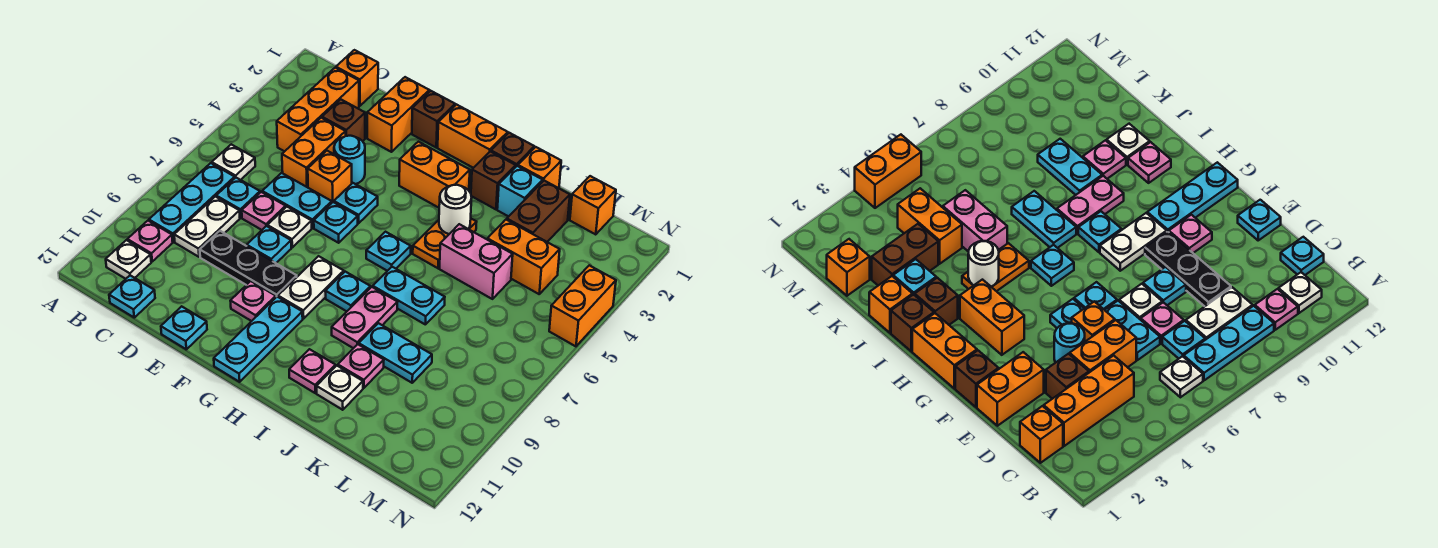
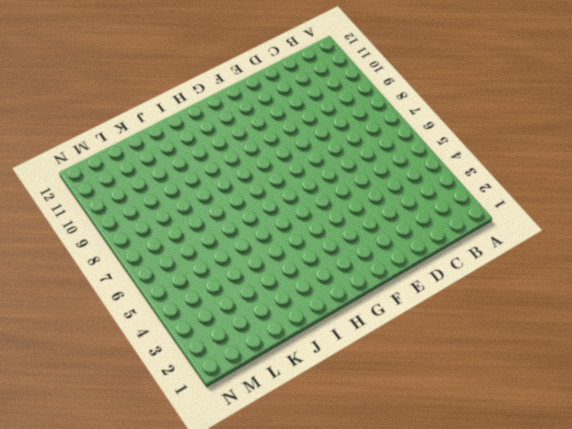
none -> white 1x1 plate [212,144,255,180]
none -> cyan 1x3 plate [149,163,235,242]
none -> pink 1x1 plate [127,221,173,261]
none -> white 1x1 plate [106,240,151,279]

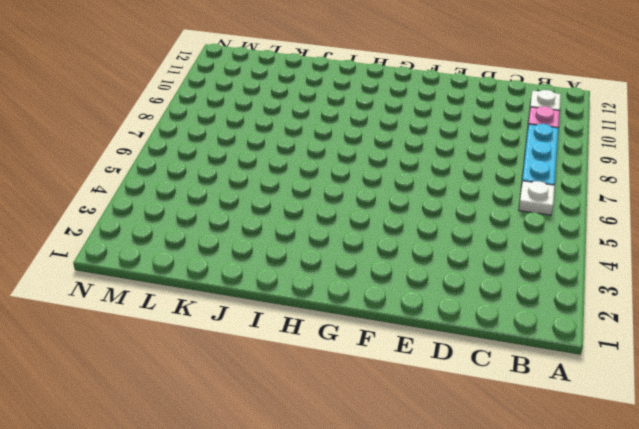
none -> orange 1x1 brick [336,50,378,106]
none -> orange 1x3 brick [277,68,359,151]
none -> cyan 1x1 plate [216,178,260,218]
none -> white 1x2 plate [174,197,240,257]

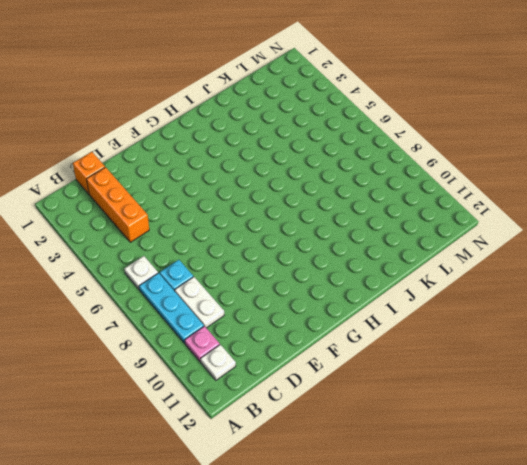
none -> cyan 1x1 plate [109,275,155,318]
none -> brown 1x1 brick [322,100,365,141]
none -> orange 1x2 brick [282,118,346,187]
none -> cyan 1x2 plate [262,173,332,228]

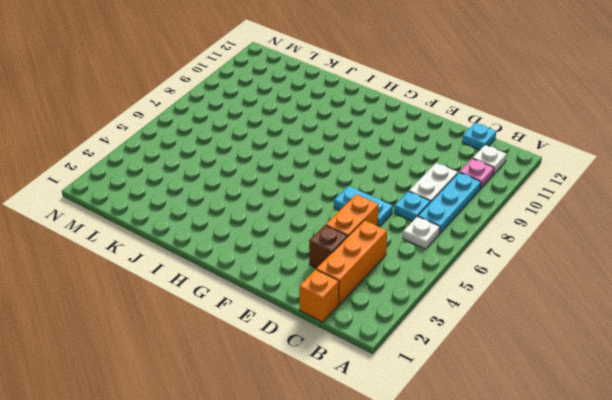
none -> pink 1x1 plate [242,192,286,230]
none -> black 1x3 plate [200,231,297,297]
none -> orange 1x2 brick [367,77,429,152]
none -> cyan 1x1 round brick [334,136,365,184]

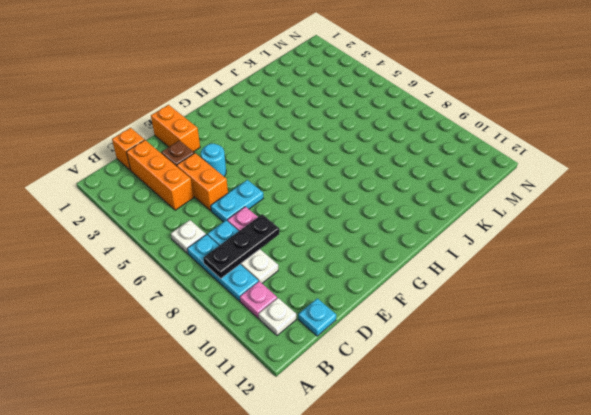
black 1x3 plate [203,214,279,279] -> black 1x3 plate moved to [200,231,297,297]
none -> orange 1x1 brick [308,151,352,202]
none -> white 1x1 plate [267,207,312,247]
none -> cyan 1x1 plate [247,226,291,263]
none -> cyan 1x1 plate [161,306,207,349]

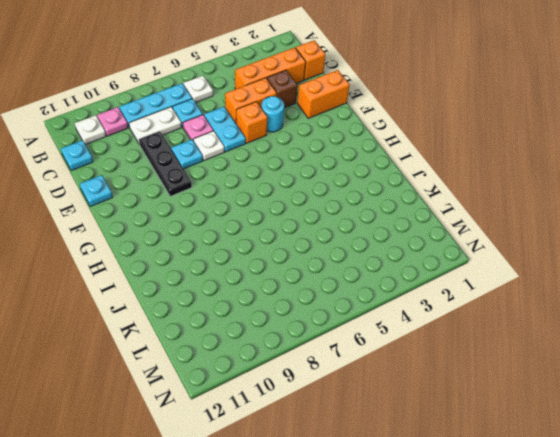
none -> brown 1x1 brick [412,91,455,147]
none -> cyan 1x1 plate [334,183,378,223]
none -> cyan 1x1 plate [314,202,358,243]
none -> pink 1x1 plate [231,281,276,321]

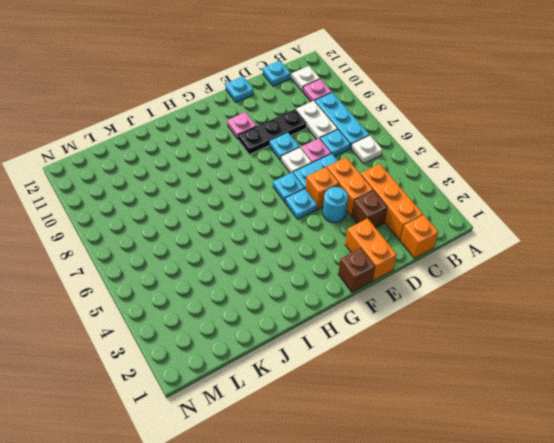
none -> orange 1x2 brick [438,105,508,168]
none -> orange 1x2 brick [399,142,470,208]
none -> white 1x2 plate [278,256,344,319]
none -> cyan 1x3 plate [214,297,303,382]

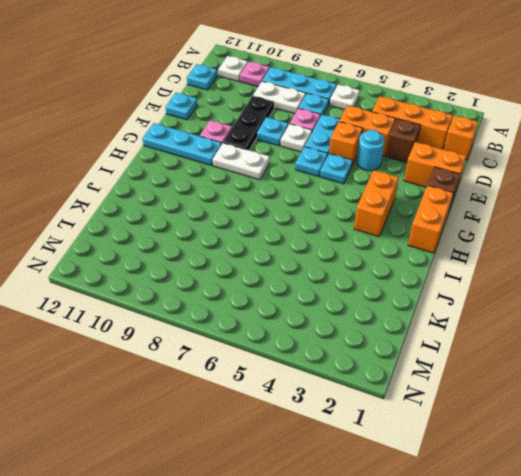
none -> cyan 1x1 plate [366,232,411,271]
none -> cyan 1x1 plate [325,272,371,311]
none -> brown 1x1 brick [491,133,534,166]
none -> brown 1x1 brick [471,151,516,209]

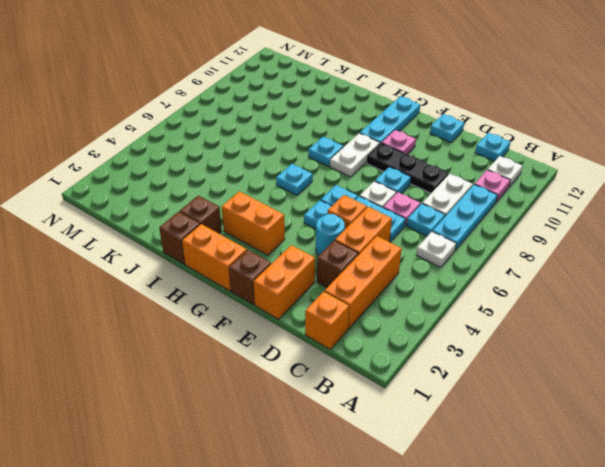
none -> orange 1x2 plate [413,219,476,268]
none -> cyan 1x2 plate [373,267,445,325]
none -> pink 1x2 plate [332,287,397,348]
none -> pink 1x1 plate [289,349,335,393]

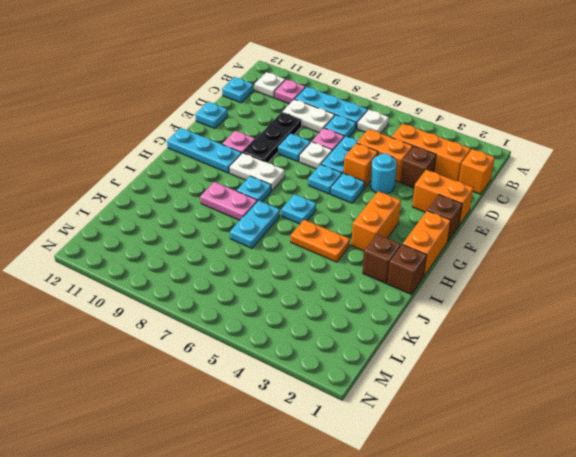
none -> pink 1x1 plate [289,349,335,393]
none -> orange 1x1 brick [518,147,561,188]
none -> cyan 1x1 brick [497,166,543,217]
none -> pink 1x2 brick [440,224,513,299]

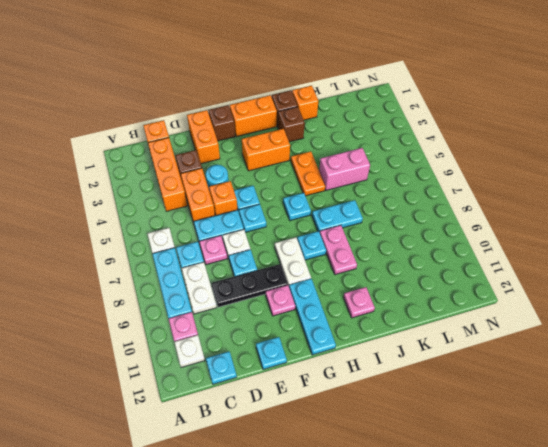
none -> cyan 1x1 brick [497,166,543,217]
none -> cyan 1x2 plate [359,323,432,383]
none -> pink 1x1 plate [338,344,384,388]
none -> white 1x1 plate [317,366,363,410]

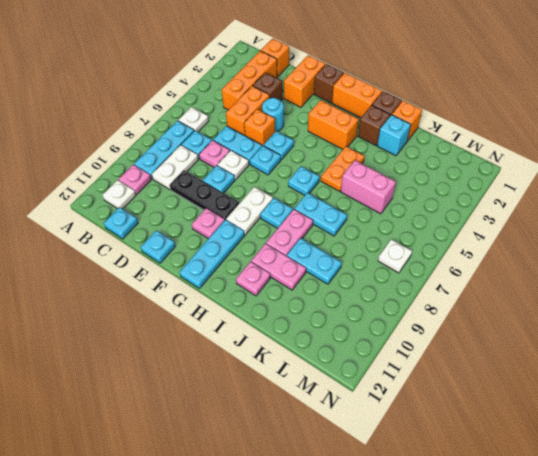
pink 1x2 plate [251,244,306,290] -> pink 1x1 plate [338,344,384,388]
white 1x1 plate [378,239,412,273] -> white 1x1 plate moved to [317,366,363,410]
none -> brown 1x2 brick [507,181,570,242]
none -> orange 1x2 brick [487,220,560,294]
none -> orange 1x1 brick [570,176,616,234]
none -> orange 1x2 brick [549,265,616,346]

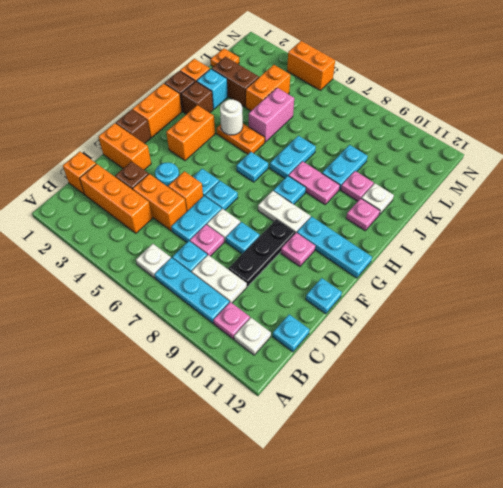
orange 1x1 plate [211,48,239,66] -> orange 1x1 brick [570,176,616,234]

